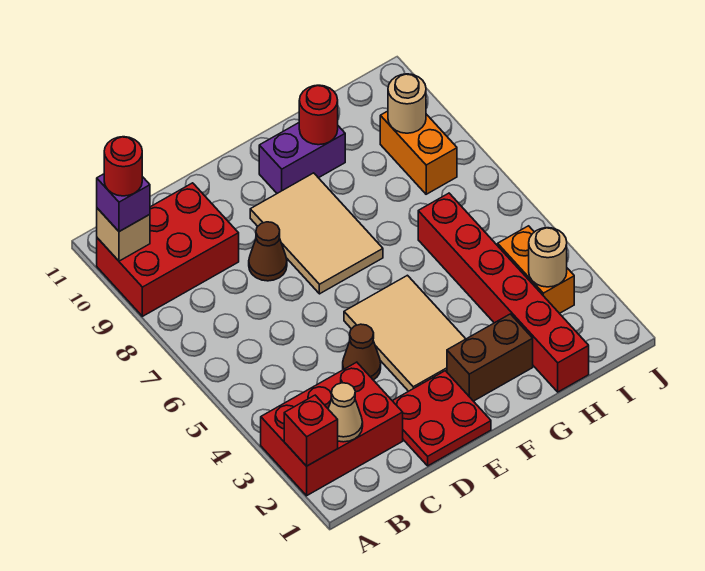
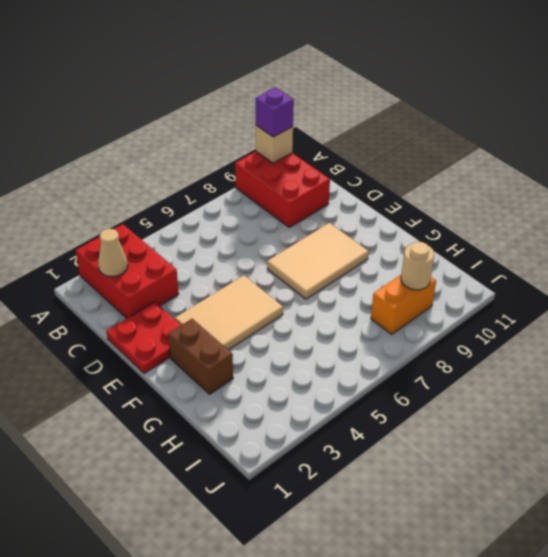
none -> brown 1x1 cone [343,324,381,380]
none -> brown 1x1 cone [249,222,287,281]
none -> purple 1x2 brick [259,123,345,193]

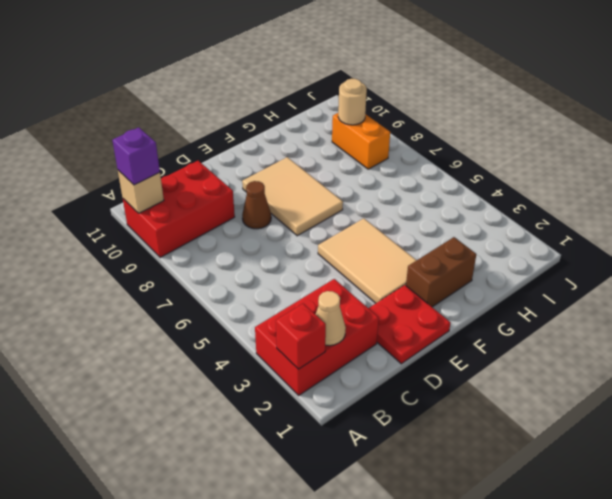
none -> brown 1x1 cone [343,324,381,380]
none -> purple 1x2 brick [259,123,345,193]
none -> red 1x6 brick [418,193,589,392]

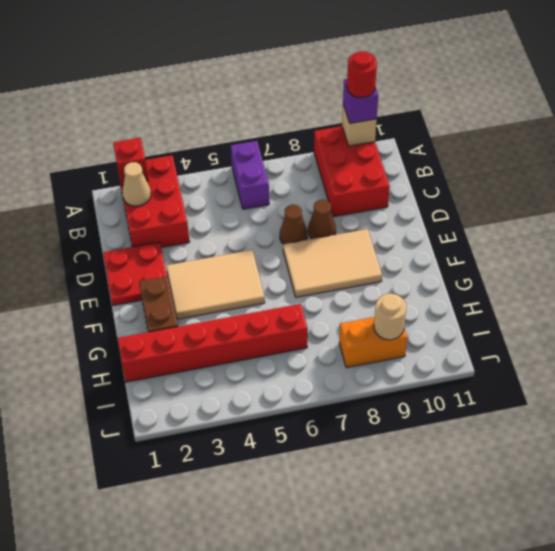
purple 1x2 brick [231,141,269,209] -> purple 1x2 brick moved to [259,123,345,193]
brown 1x1 cone [280,205,307,244] -> brown 1x1 cone moved to [343,324,381,380]
none -> orange 1x2 brick [498,226,574,313]
none -> red 1x1 round brick [299,85,338,145]
none -> tan 1x1 round brick [529,228,567,287]

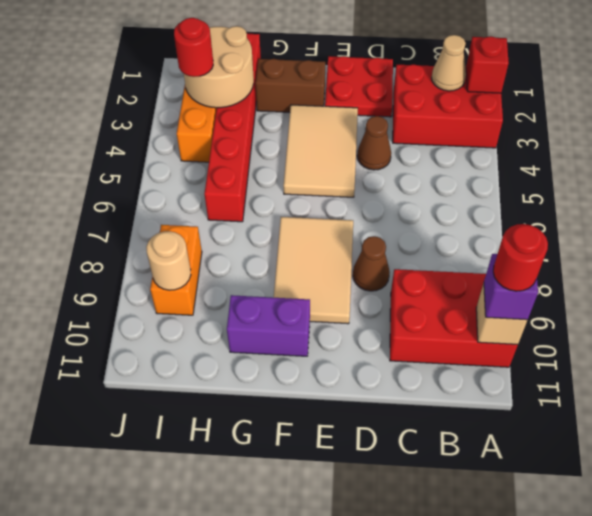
tan 2x2 round brick [184,26,254,108] -> tan 1x1 round brick [529,228,567,287]
red 1x1 round brick [174,18,213,77] -> red 1x1 round brick moved to [299,85,338,145]

